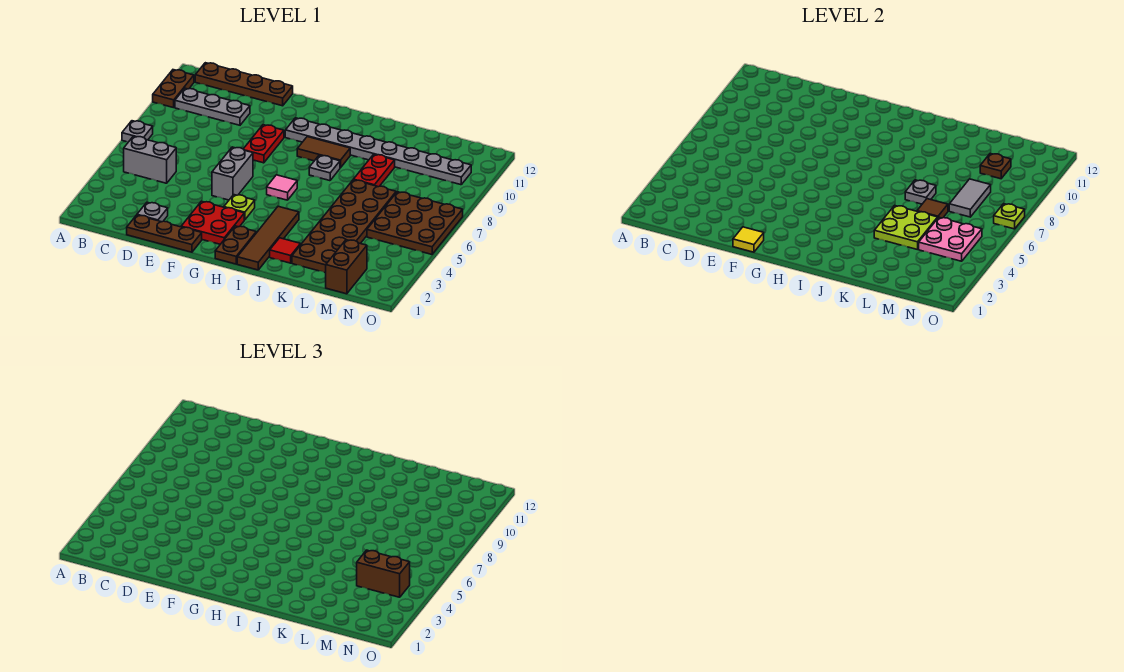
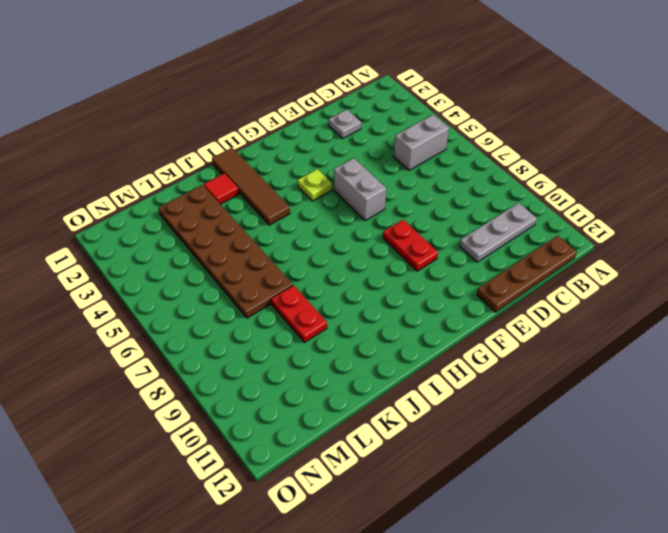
none -> grey 1x1 plate [122,121,153,142]
none -> brown 1x2 plate [153,70,194,108]
none -> brown 1x3 plate [127,215,202,252]
none -> red 2x2 plate [181,201,244,244]

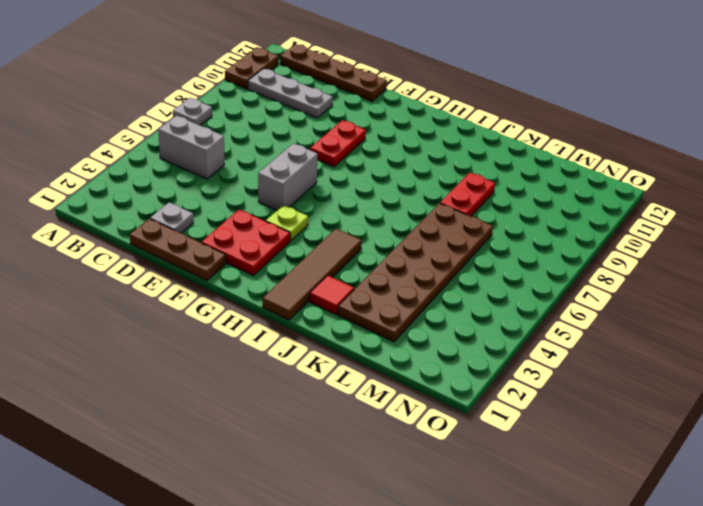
none -> grey 1x8 plate [285,118,471,185]
none -> brown 1x2 plate [215,226,256,264]
none -> pink 1x1 tile [267,175,297,200]
none -> brown 1x2 tile [297,137,350,168]

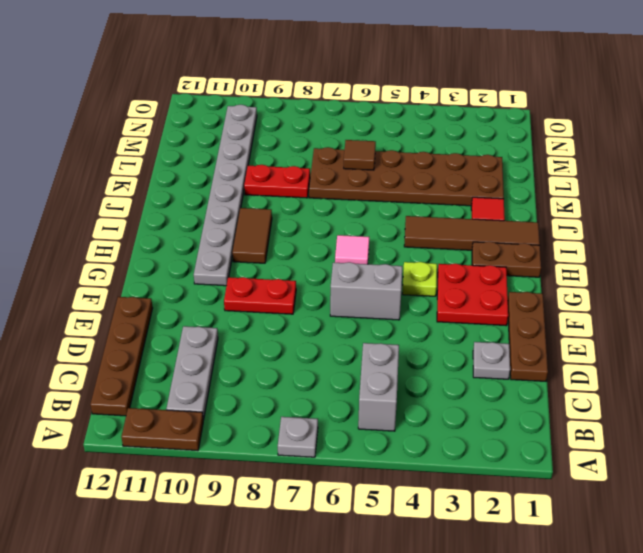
none -> grey 1x1 plate [309,155,340,181]
none -> brown 1x2 brick [326,240,367,294]
none -> brown 3x3 plate [367,192,463,254]
none -> yellow 1x1 tile [733,227,764,252]

